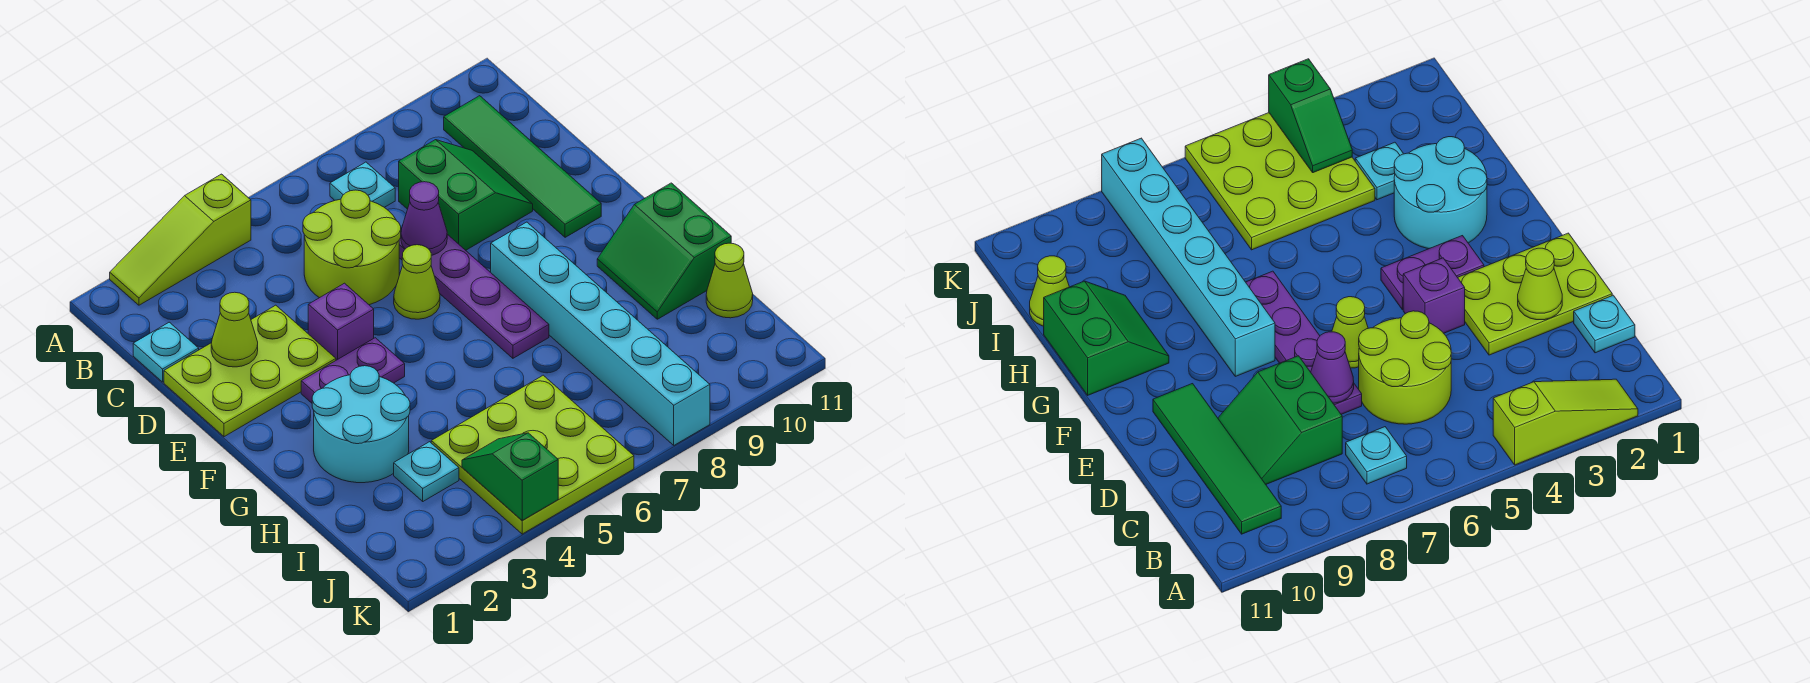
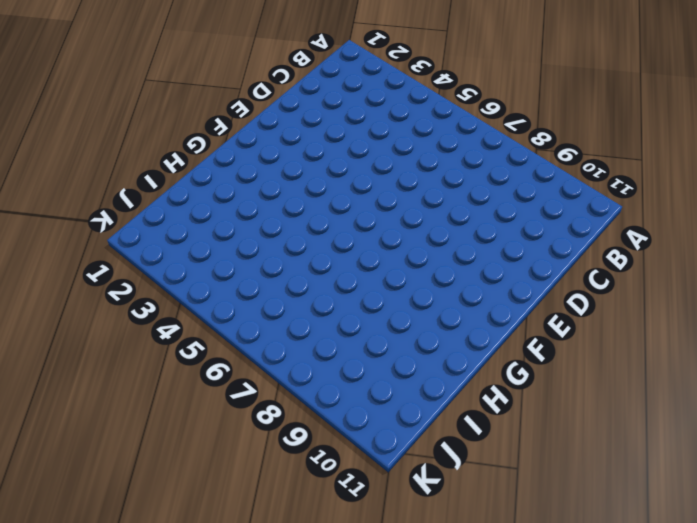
none -> lime 1x3 slope [110,174,251,305]
none -> cyan 1x1 plate [330,162,395,207]
none -> green 1x4 tile [444,96,601,237]

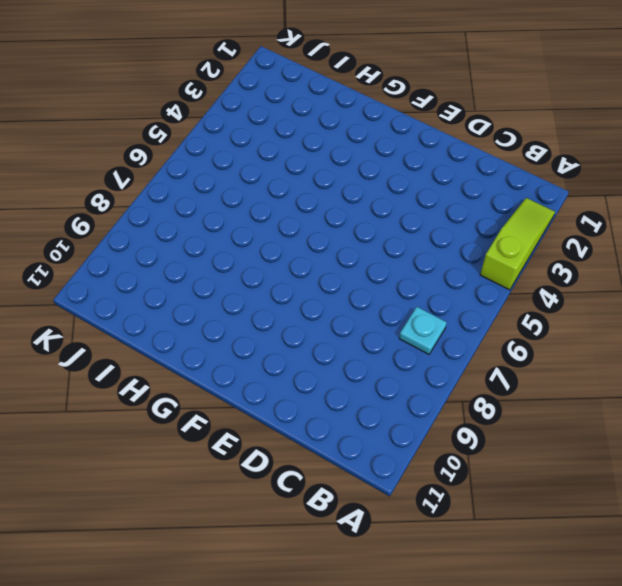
none -> green 1x4 tile [444,96,601,237]
none -> cyan 1x1 plate [133,322,199,382]
none -> lime 2x2 round brick [303,190,401,305]

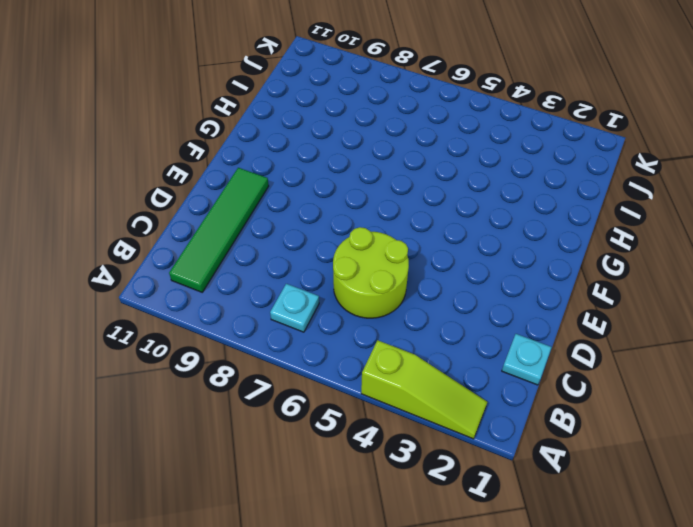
none -> green 2x2 slope [399,140,533,250]
none -> lime 2x3 plate [164,305,336,437]
none -> purple 1x4 plate [399,234,549,358]

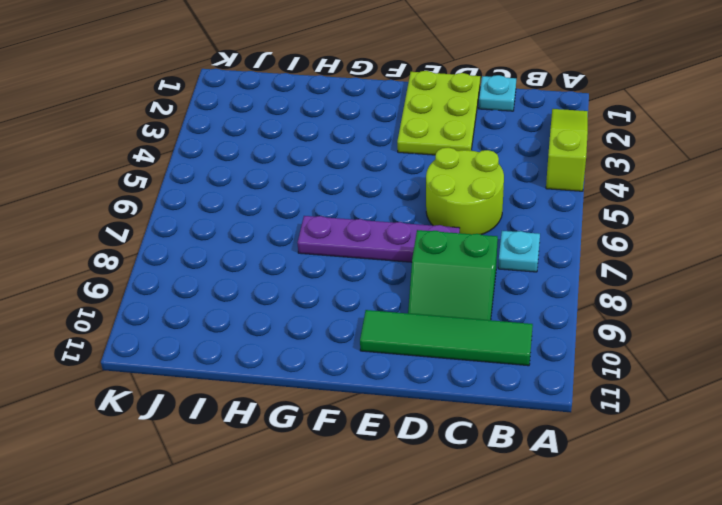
none -> purple 1x1 brick [308,283,374,360]
none -> lime 1x1 cone [394,245,440,319]
none -> purple 1x2 plate [301,338,405,403]

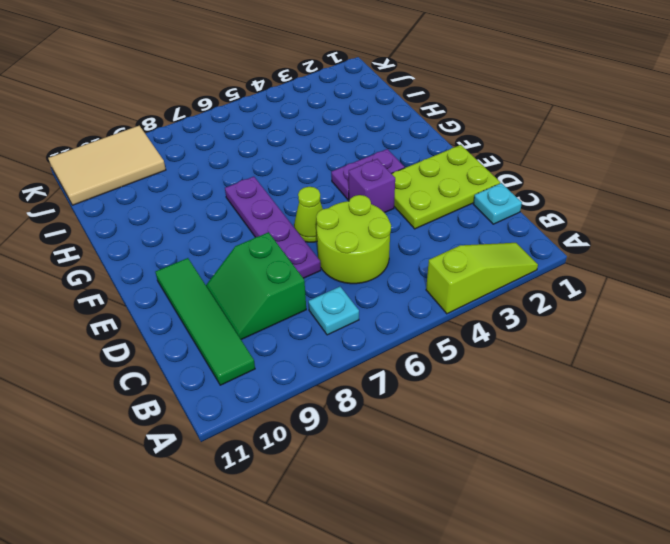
tan 2x3 tile [48,126,166,205] -> none
none -> cyan 1x6 brick [491,222,710,445]
none -> cyan 2x2 round brick [312,366,410,483]
none -> green 2x2 slope [597,183,731,319]

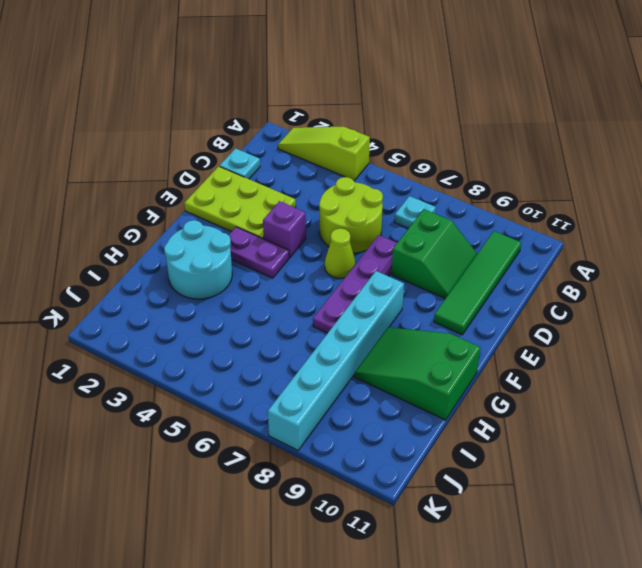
green 2x3 slope [354,327,480,420] -> green 2x2 slope [597,183,731,319]
none -> cyan 1x1 plate [394,442,459,501]
none -> lime 3x3 plate [431,375,634,534]
none -> lime 1x1 cone [706,243,753,318]

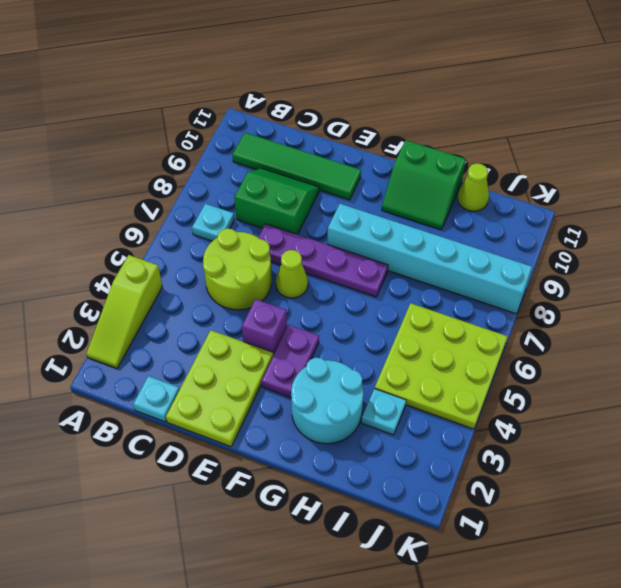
none -> lime 1x1 cone [211,292,258,367]
none -> purple 1x1 cone [401,182,447,255]
none -> green 1x2 slope [462,433,558,521]

